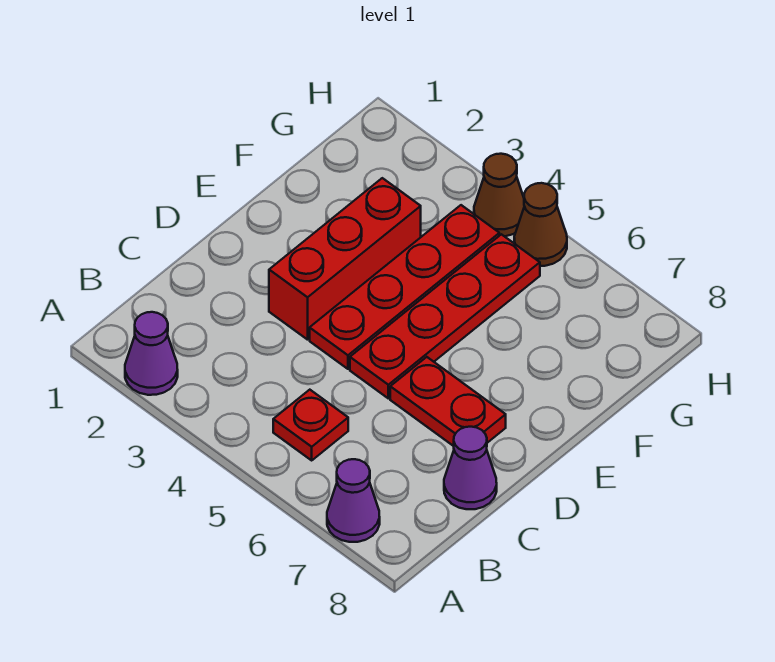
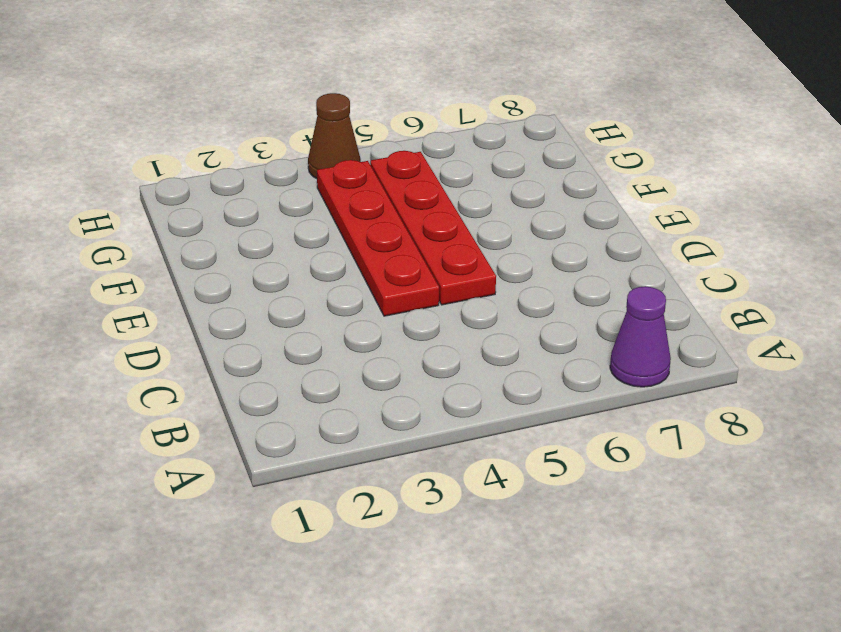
none -> purple 1x1 cone [125,312,178,395]
none -> red 1x1 plate [273,390,348,460]

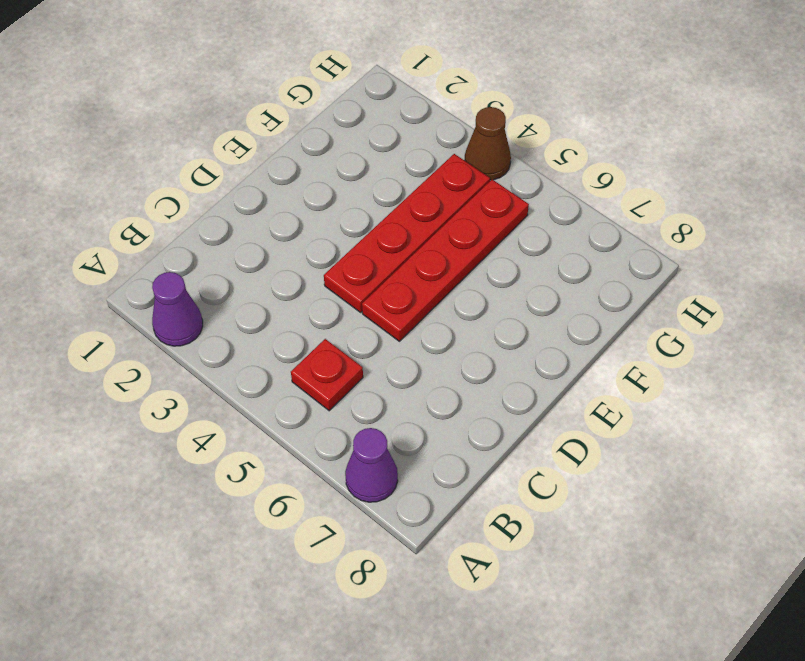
none -> purple 1x1 cone [444,427,497,509]
none -> red 1x3 brick [269,178,421,340]

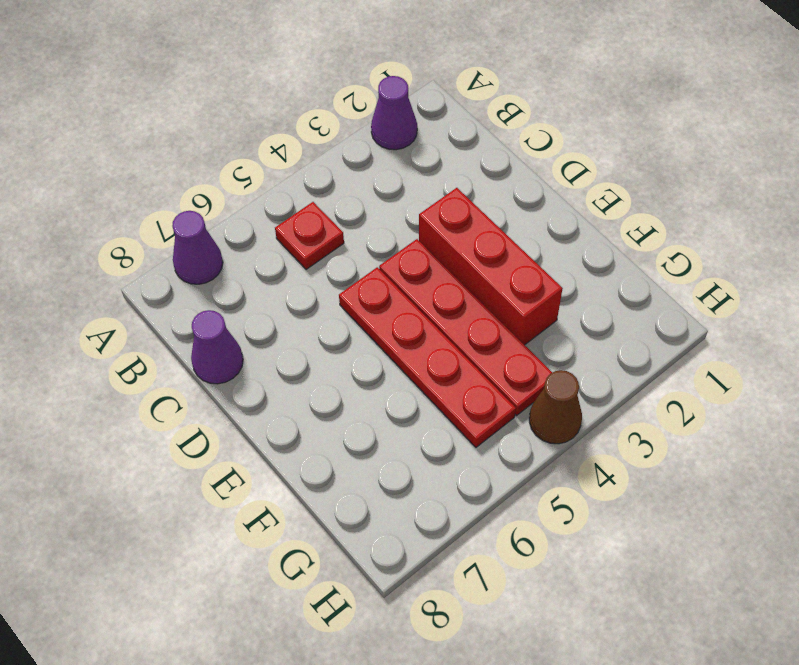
none -> red 1x2 plate [390,357,506,446]
none -> brown 1x1 cone [514,183,567,266]

